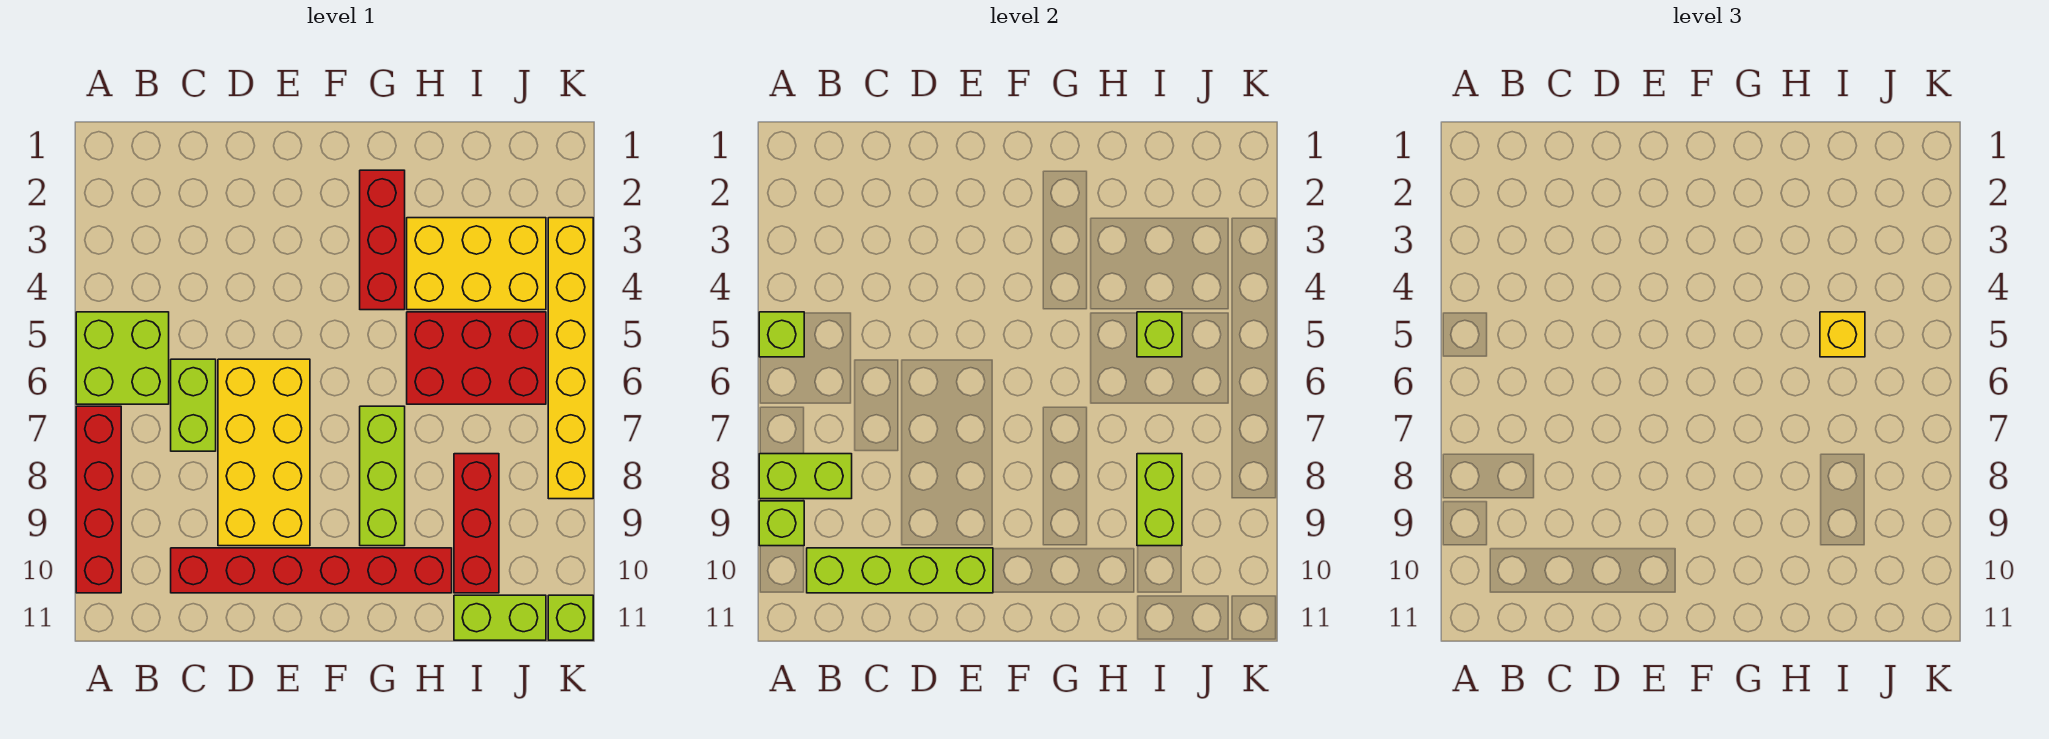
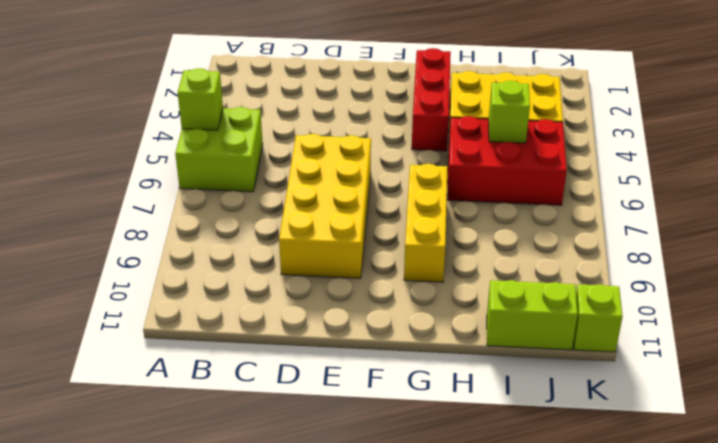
yellow 1x3 brick [404,164,447,282] -> lime 1x3 brick [360,406,405,546]
none -> red 1x4 brick [76,406,121,593]
none -> lime 1x2 brick [171,359,216,451]
none -> red 1x6 brick [171,548,452,593]

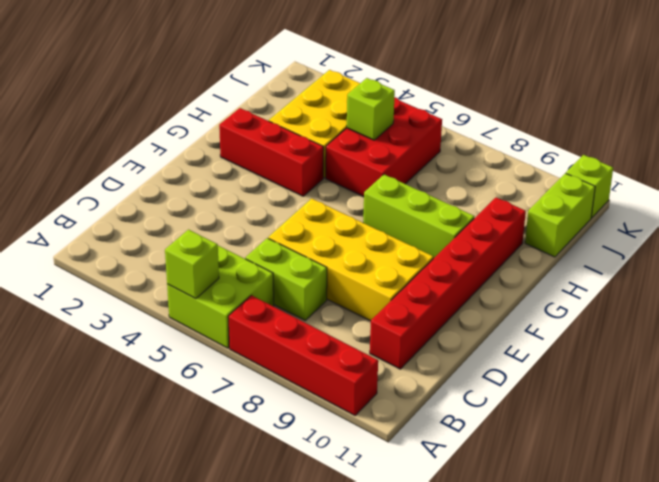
none -> red 1x3 brick [454,454,499,593]
none -> yellow 1x6 brick [548,218,593,499]
none -> lime 1x2 brick [759,454,852,499]

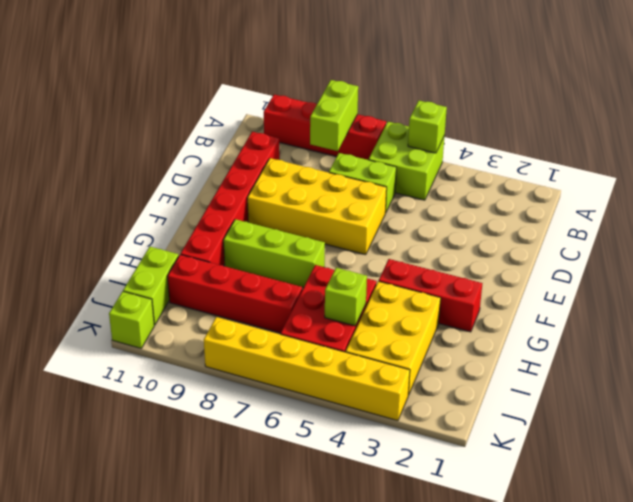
red 1x4 brick [167,254,302,333] -> red 1x3 brick [454,454,499,593]
none -> lime 1x1 brick [759,501,804,546]
none -> lime 1x4 brick [807,548,993,593]
none -> lime 1x2 brick [1137,454,1182,546]

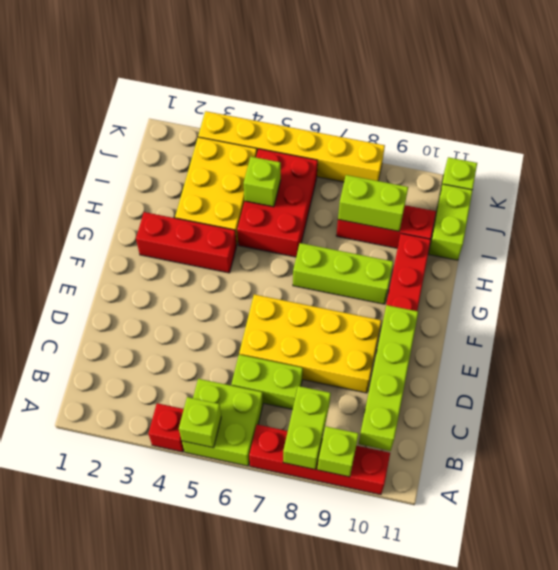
red 1x1 brick [148,403,184,452] -> none
none -> yellow 1x1 brick [1820,312,1865,357]

